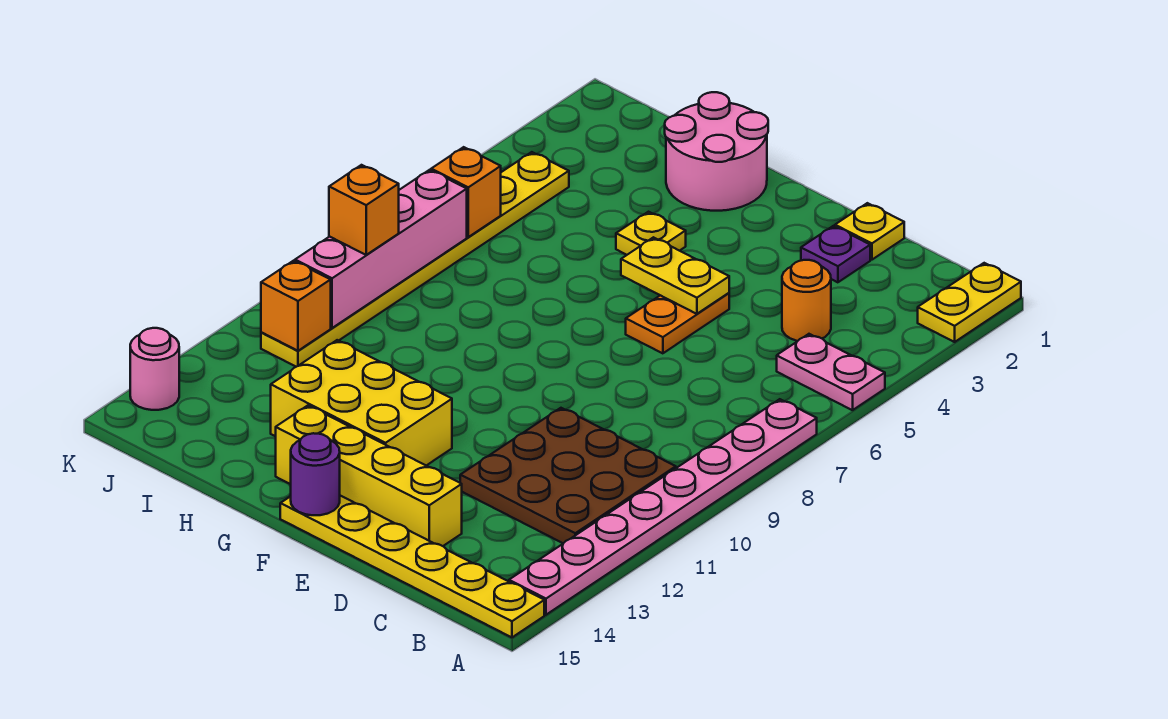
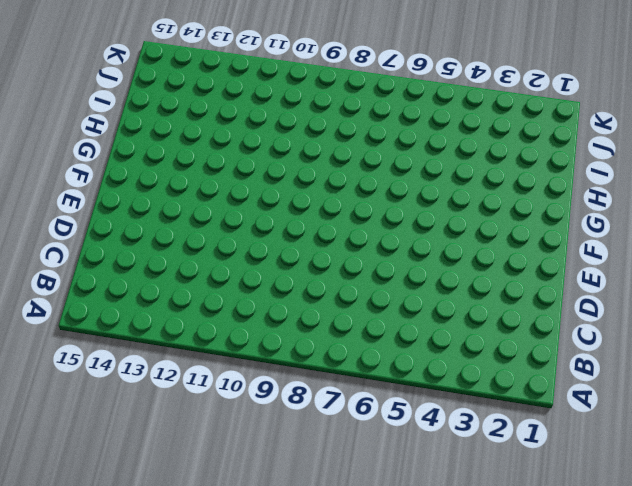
none -> yellow 1x2 plate [918,263,1021,342]
none -> pink 1x2 plate [777,334,885,410]
none -> pink 1x8 plate [509,399,817,615]

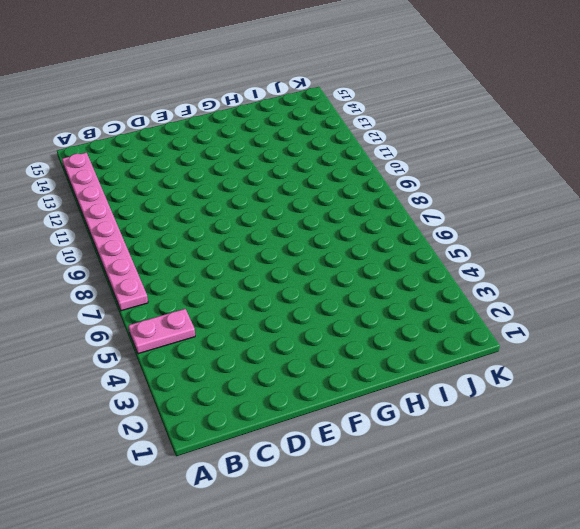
none -> yellow 1x2 plate [918,263,1021,342]
none -> yellow 1x6 plate [280,496,544,637]
none -> brown 3x3 plate [460,408,676,543]

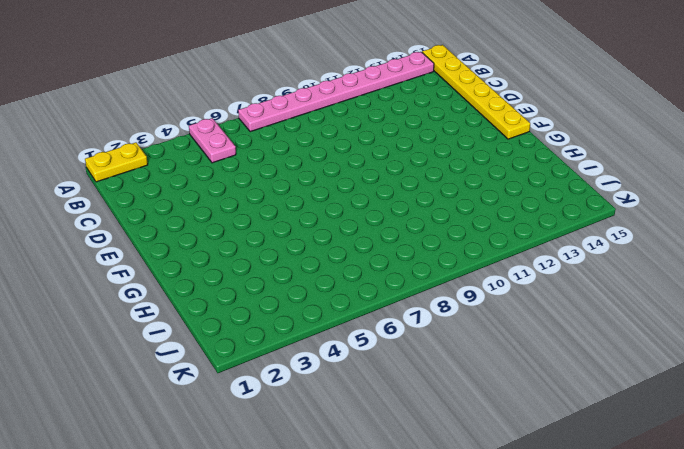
none -> brown 3x3 plate [460,408,676,543]
none -> orange 1x1 round brick [782,260,831,341]
none -> yellow 1x1 plate [835,203,904,260]

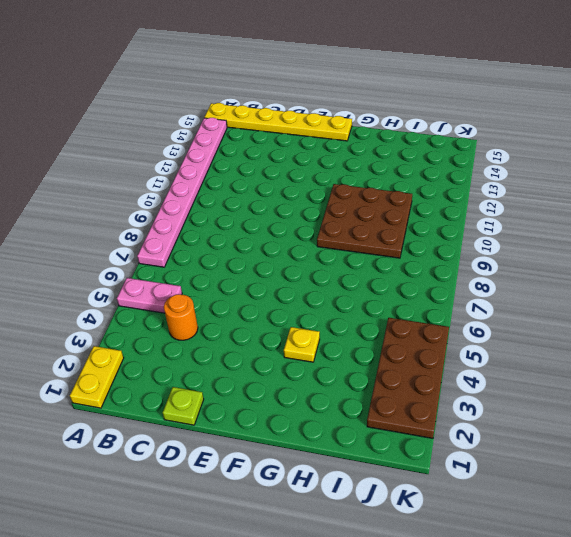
lime 1x1 plate [163,387,204,425] -> yellow 1x1 plate [835,203,904,260]
brown 3x3 plate [317,184,412,258] -> brown 3x3 plate moved to [460,408,676,543]
brown 2x4 plate [367,318,449,438] -> yellow 1x8 plate [261,152,569,367]
none -> purple 1x1 plate [801,226,870,282]
none -> yellow 1x4 brick [276,405,462,546]
none -> orange 1x2 plate [626,293,729,353]

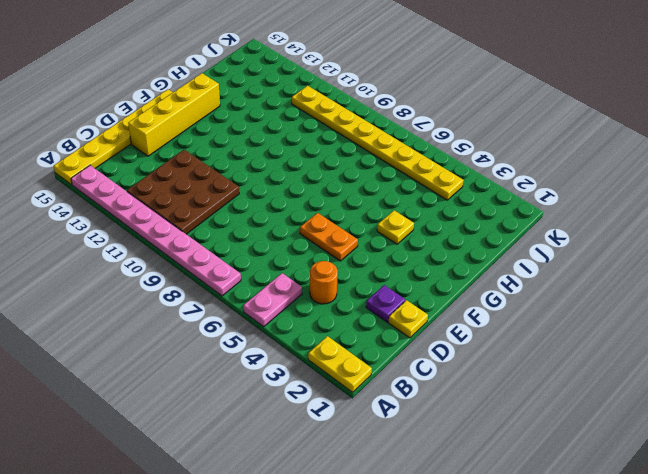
none -> yellow 2x3 brick [271,340,452,466]
none -> pink 2x2 round brick [665,92,768,211]
none -> pink 1x1 round brick [130,328,179,410]

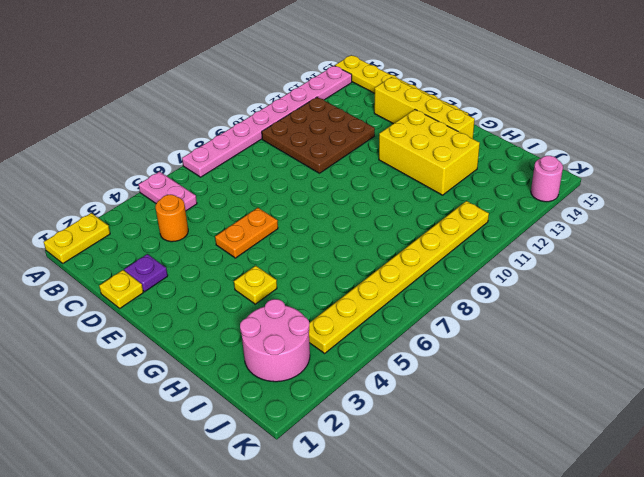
pink 2x2 round brick [240,299,310,382] -> pink 2x2 round brick moved to [665,92,768,211]
none -> yellow 1x2 plate [621,237,729,314]
none -> purple 1x1 round brick [291,433,340,515]
none -> orange 1x1 brick [431,147,501,237]

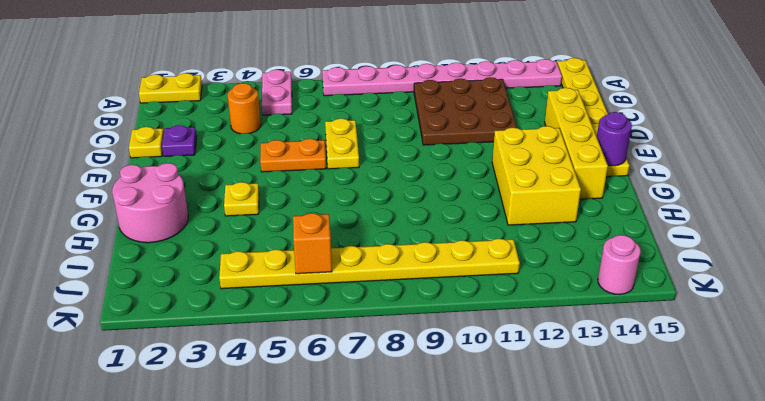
yellow 1x2 plate [325,118,359,169] -> yellow 1x2 plate moved to [621,237,729,314]
none -> pink 1x4 brick [295,170,467,328]
none -> orange 1x1 brick [261,261,331,351]
none -> orange 1x1 brick [329,165,399,255]

